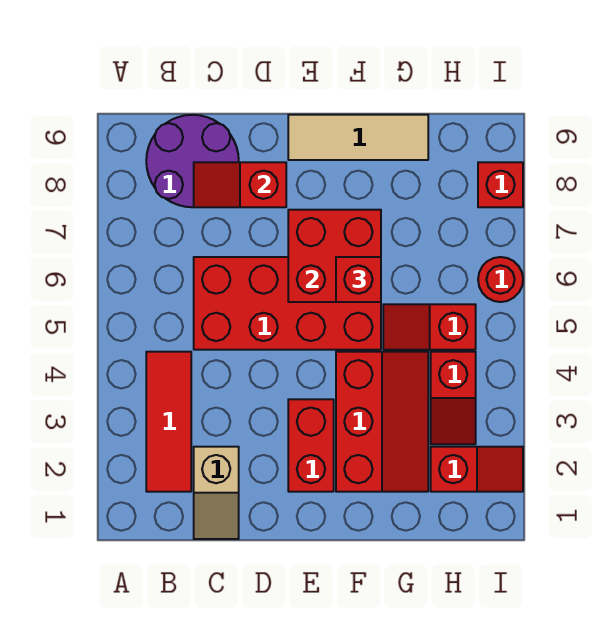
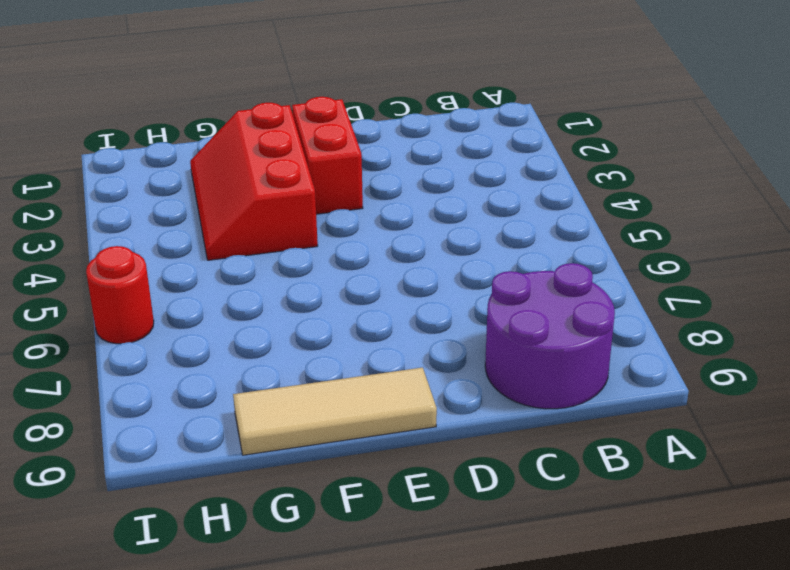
none -> red 1x3 tile [146,352,191,492]
none -> tan 1x2 slope [194,447,239,539]
none -> red 2x4 brick [194,257,381,350]

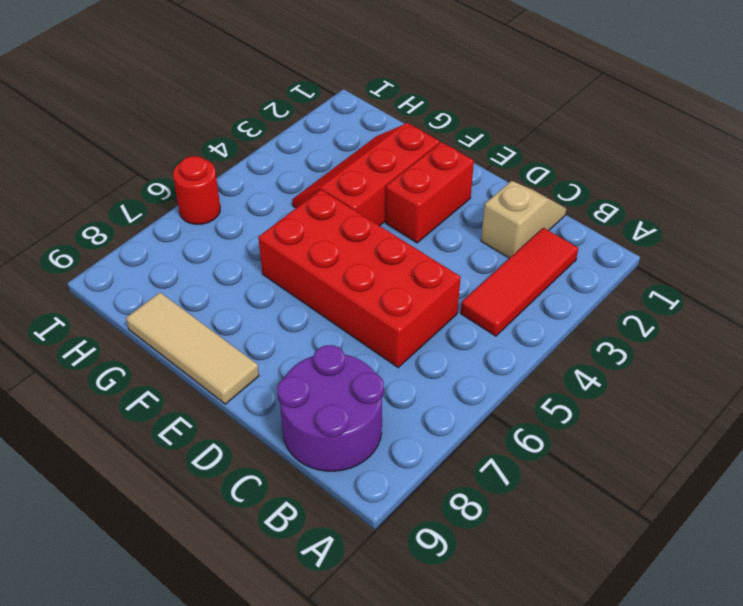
none -> red 1x2 slope [383,304,476,350]
none -> red 1x2 slope [431,447,523,492]
none -> red 1x2 slope [431,352,476,444]

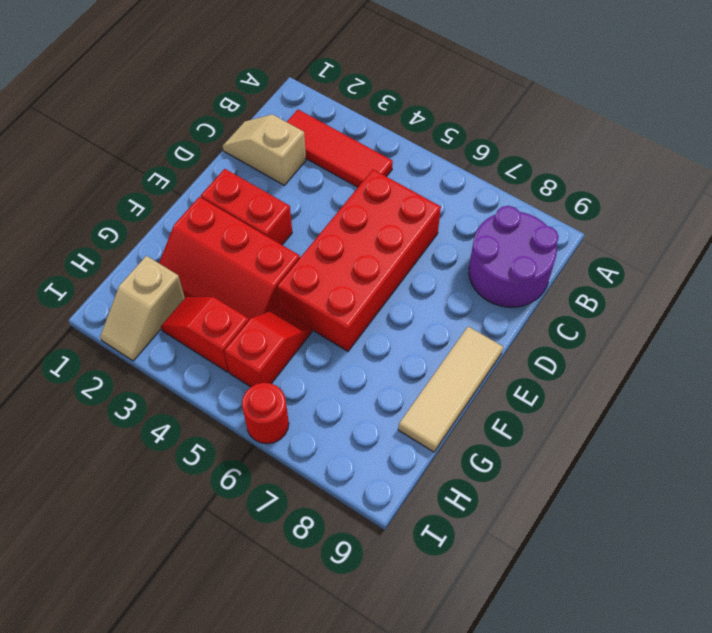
tan 1x2 slope [100,256,185,361] -> red 1x2 slope [431,447,523,492]
none -> red 1x1 brick [478,162,523,207]
none -> red 1x2 slope [194,162,286,207]
none -> red 2x2 brick [288,210,381,302]

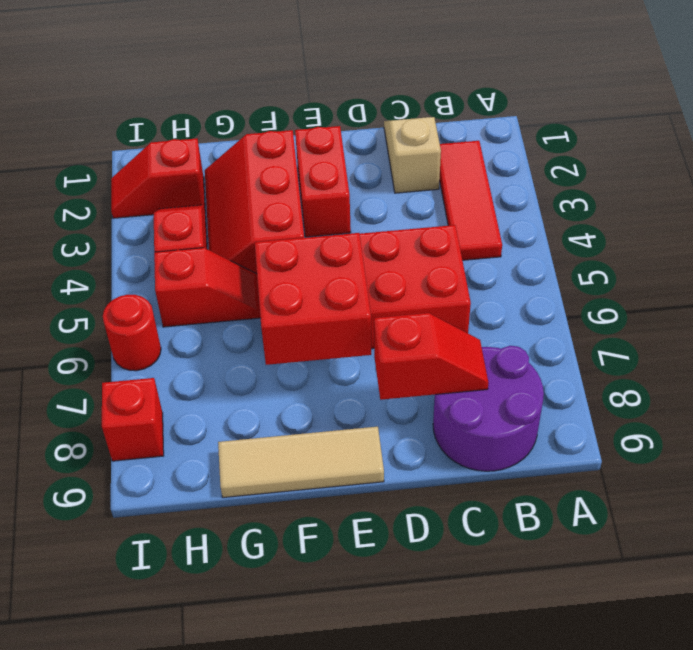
none -> red 1x1 brick [336,257,381,302]

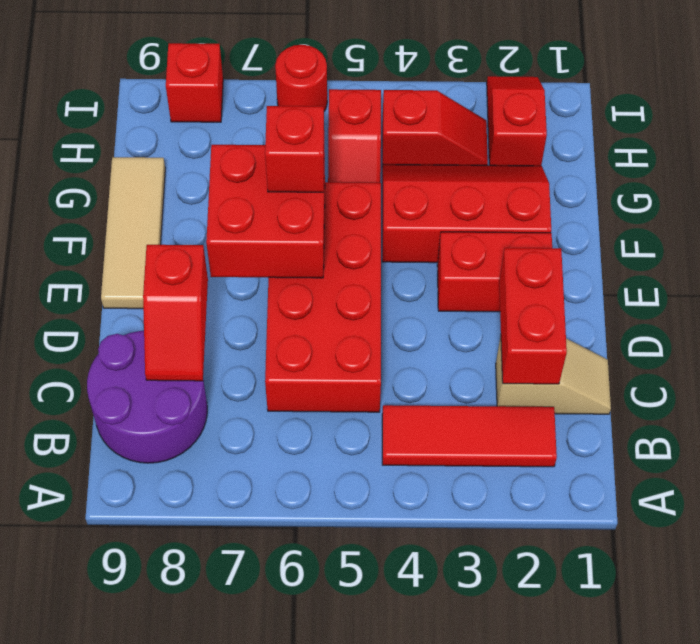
red 1x2 brick [499,248,567,384] -> none

